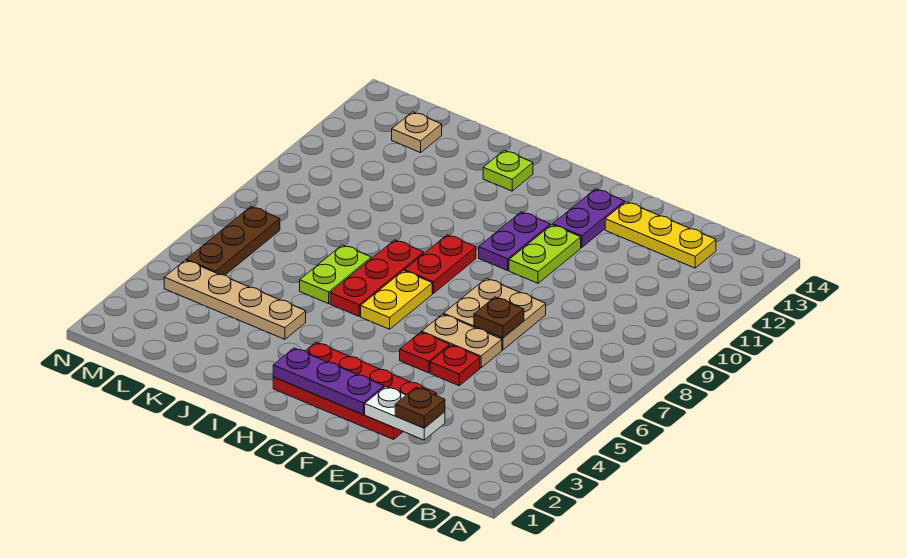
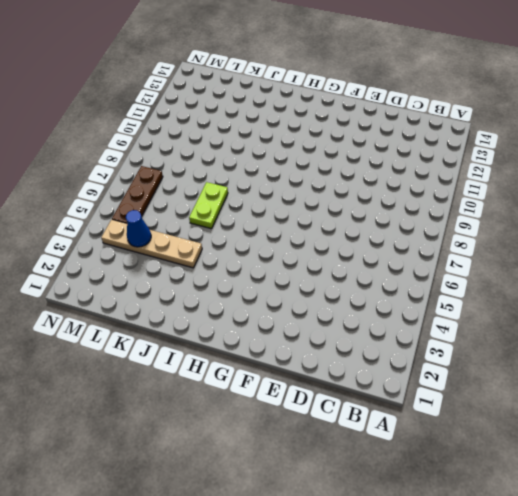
blue 1x1 cone [126,210,151,247] -> none
none -> yellow 1x3 plate [605,202,716,268]
none -> red 2x4 plate [273,342,436,439]
none -> red 1x1 plate [430,345,480,386]

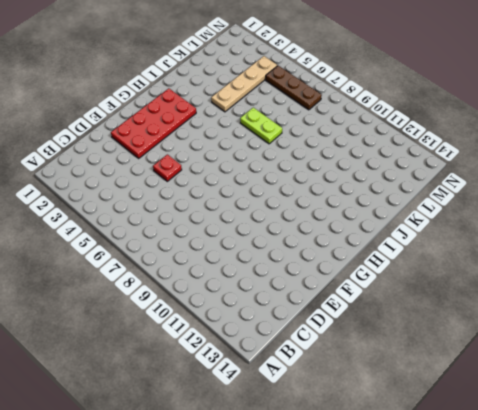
none -> yellow 1x3 plate [605,202,716,268]
none -> tan 1x2 plate [422,314,502,368]
none -> tan 2x2 plate [444,278,546,350]

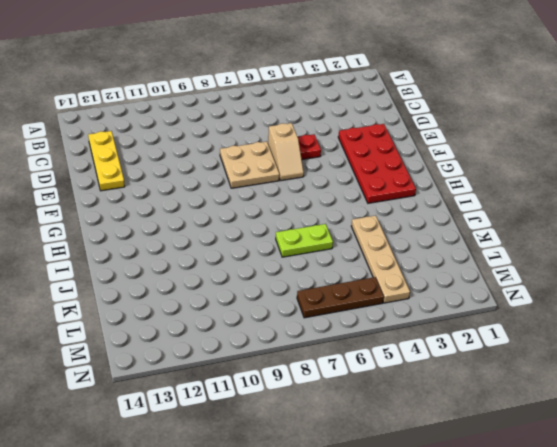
tan 1x2 slope [268,123,304,181] -> tan 1x2 plate [422,314,502,368]
none -> red 1x1 plate [400,332,450,373]
none -> lime 1x2 plate [509,225,581,283]
none -> purple 1x2 plate [553,189,625,248]

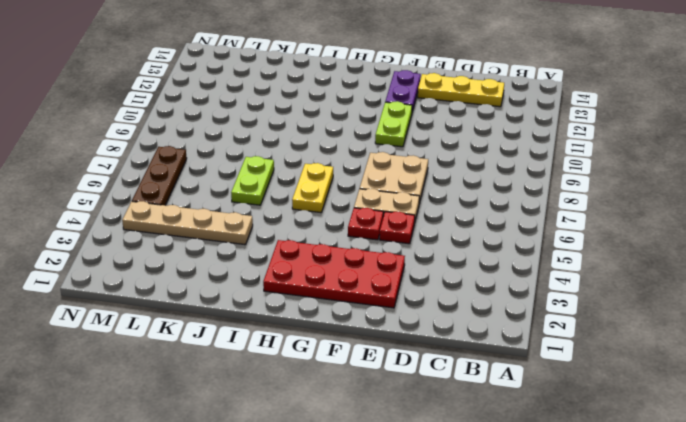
none -> purple 1x2 plate [479,212,550,270]
none -> red 1x2 plate [404,235,476,293]
none -> red 1x3 plate [330,240,424,316]

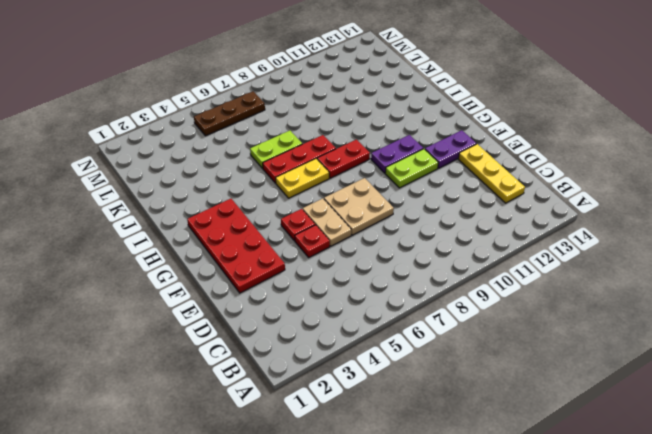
none -> lime 1x1 plate [483,150,533,191]
none -> tan 1x4 plate [164,260,306,339]
none -> tan 1x1 plate [392,112,442,153]

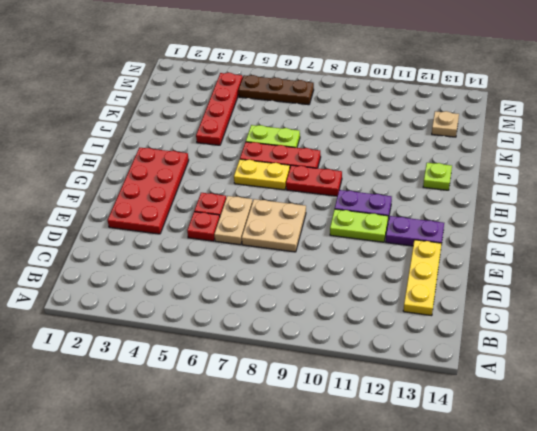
red 1x4 plate [196,73,243,145] -> tan 1x4 plate [164,260,306,339]
none -> white 1x2 plate [365,387,445,440]
none -> brown 1x1 plate [474,297,524,338]
none -> purple 1x3 plate [273,348,384,414]

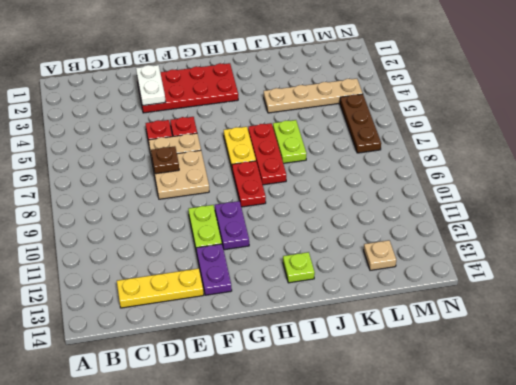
white 1x2 plate [136,65,166,106] -> white 1x2 plate turned to [365,387,445,440]
none -> purple 1x3 plate [273,348,384,414]
none -> brown 1x1 plate [395,387,445,428]

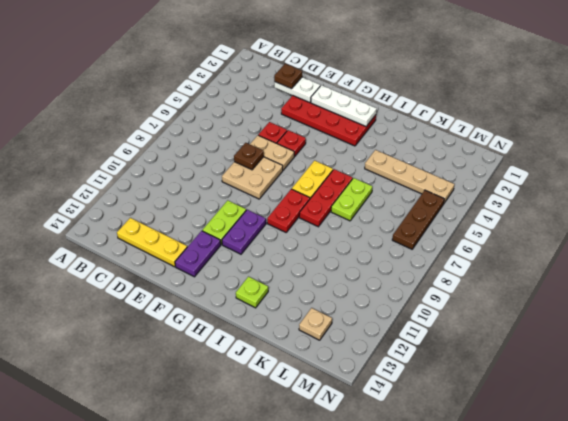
white 1x3 plate [311,85,377,126] -> purple 1x3 plate [273,348,384,414]

